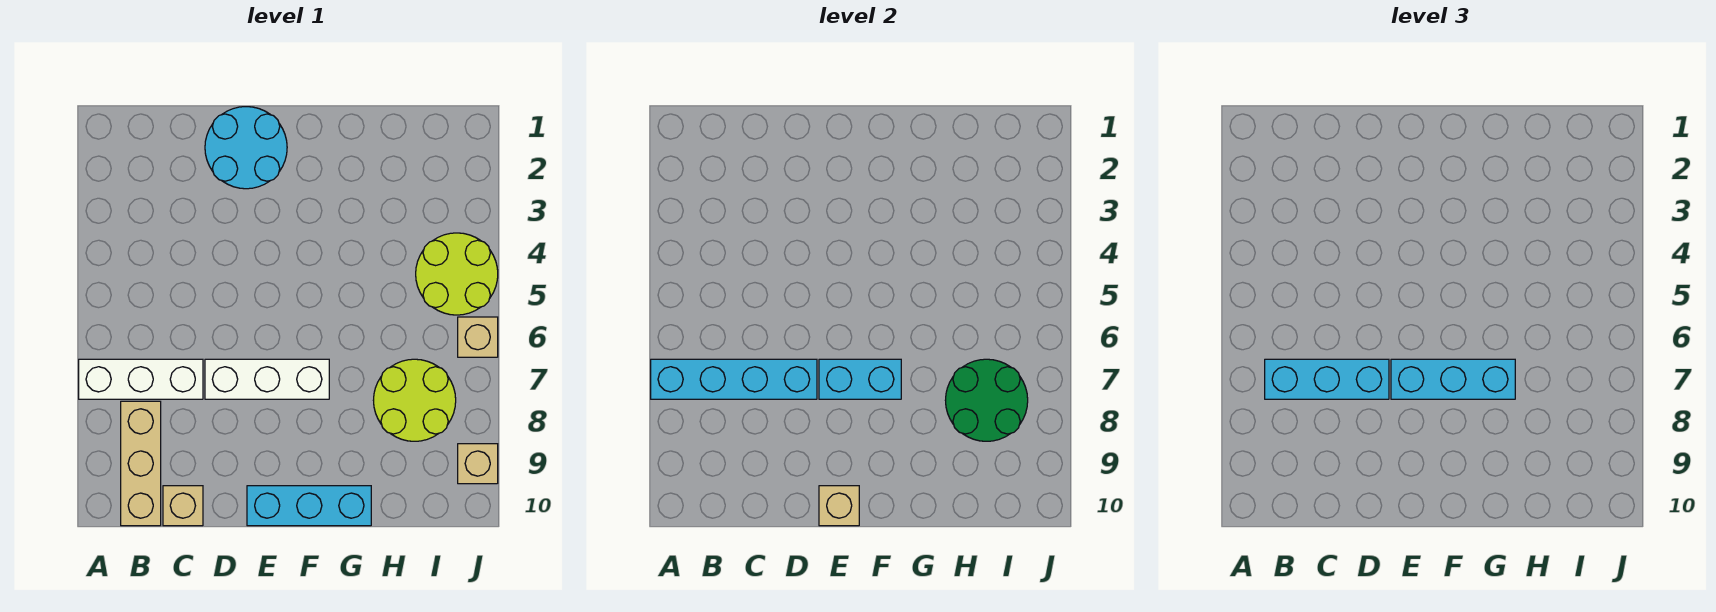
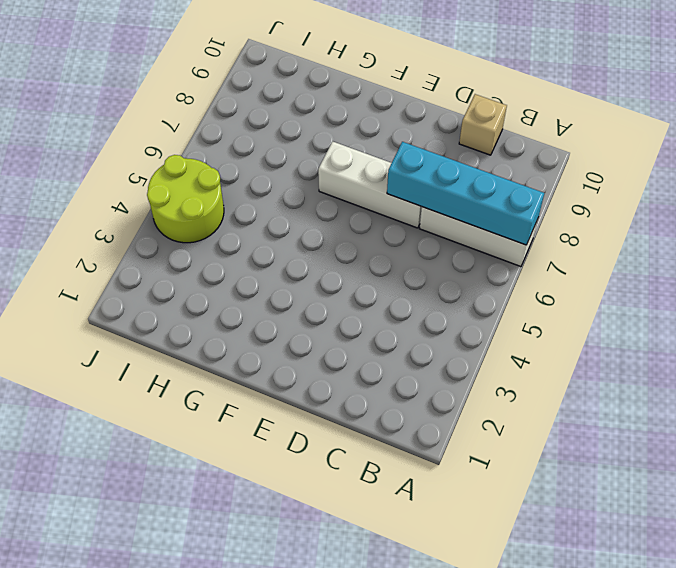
none -> tan 1x3 brick [121,401,161,526]
none -> cyan 2x2 round brick [205,107,287,189]
none -> cyan 1x3 brick [247,486,371,526]

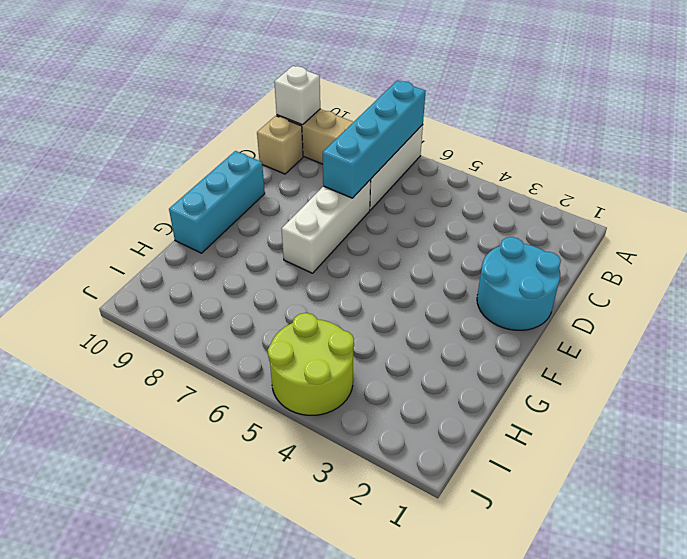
white 1x1 brick [274,66,320,125] -> none
none -> lime 2x2 round brick [373,359,456,441]
none -> tan 1x1 brick [458,317,498,357]
none -> tan 1x1 brick [458,444,498,484]

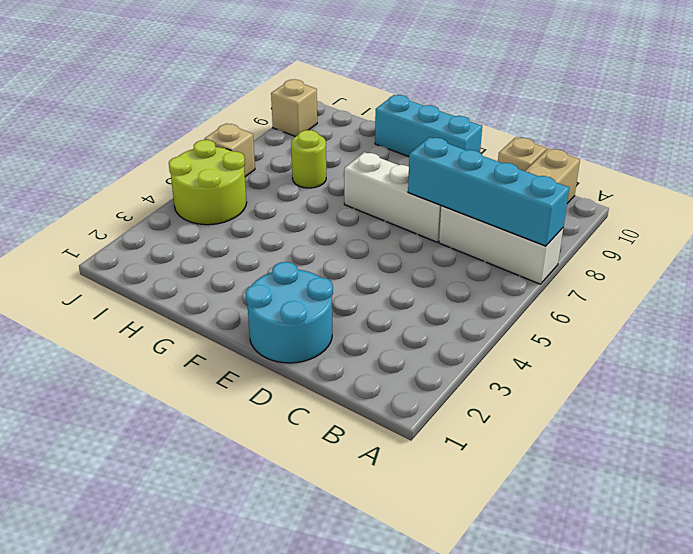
lime 1x1 round brick [291,130,326,188] -> lime 2x2 round brick [373,359,456,441]
none -> cyan 1x2 brick [819,359,901,399]
none -> tan 1x1 brick [819,486,859,526]
none -> green 2x2 round brick [945,359,1028,441]

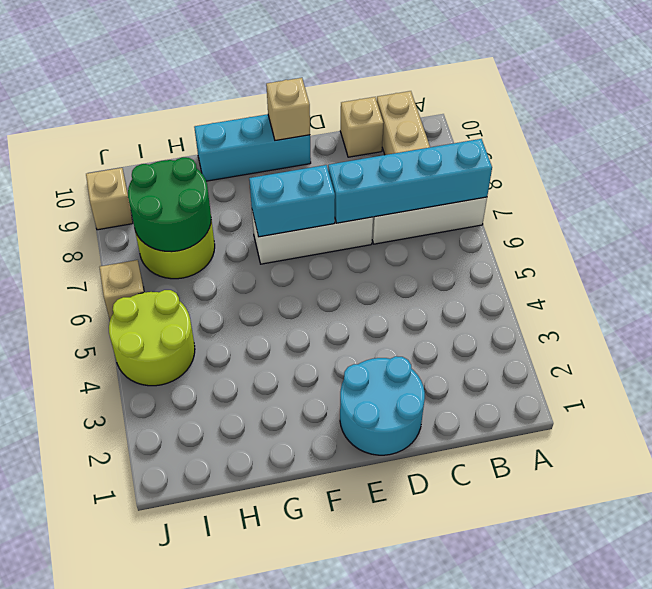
none -> cyan 1x3 brick [1265,359,1389,399]
none -> cyan 1x3 brick [1391,359,1515,399]

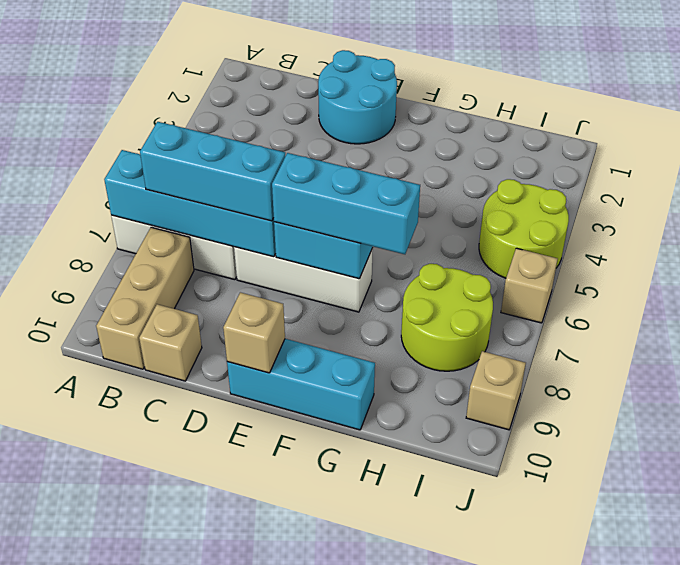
none -> green 2x2 round brick [945,359,1028,441]

